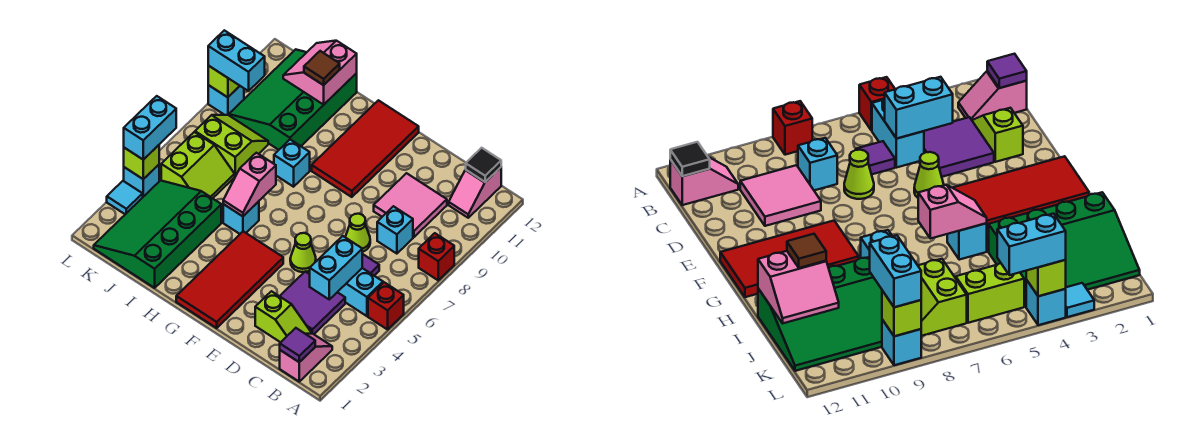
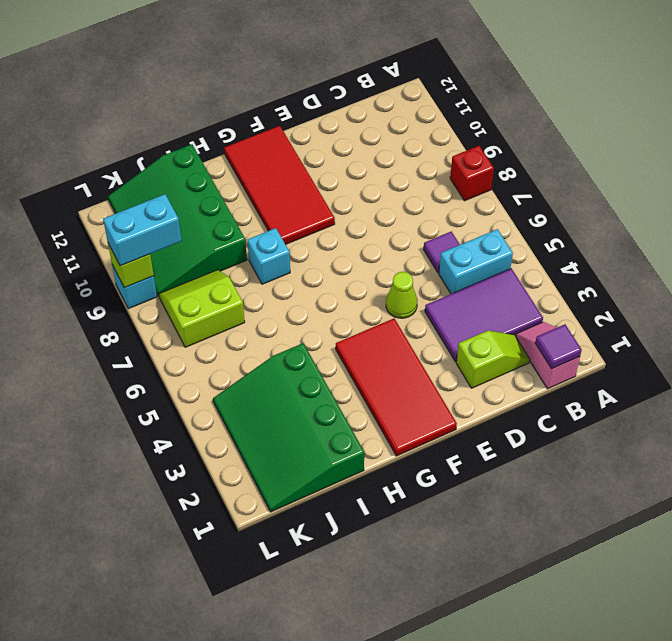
purple 2x3 tile [425,268,543,362] -> purple 2x2 tile [280,272,345,334]
none -> red 1x1 brick [368,282,404,329]
none -> pink 1x2 slope [449,167,501,218]
none -> cyan 1x1 brick [377,206,413,254]
none -> pink 2x2 tile [374,173,447,237]

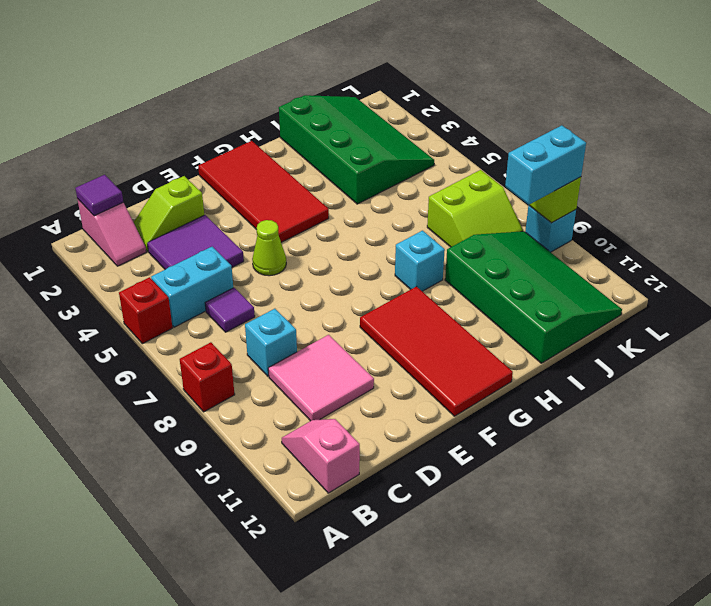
none -> lime 1x1 cone [345,214,370,252]
none -> cyan 1x1 brick [223,201,259,234]
none -> lime 2x2 slope [161,132,235,198]
none -> cyan 1x1 tile [107,181,143,214]

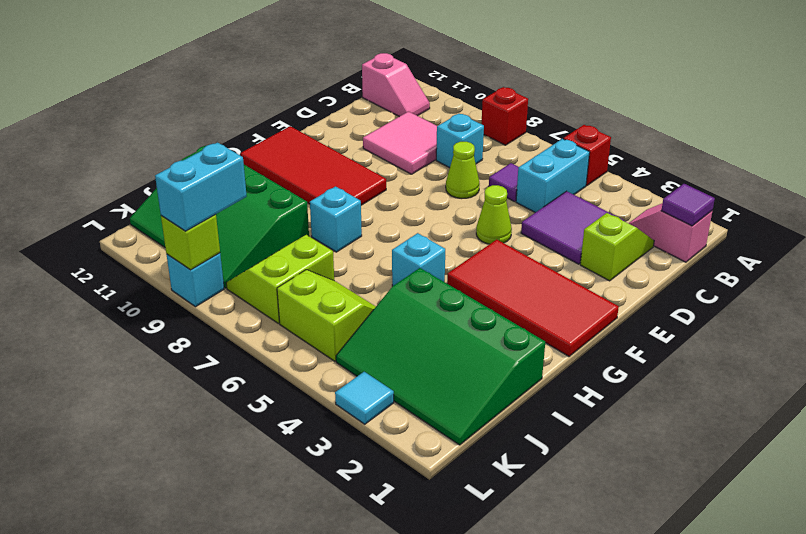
none -> cyan 1x1 brick [124,165,159,197]
none -> black 1x1 tile [466,148,501,182]
none -> cyan 1x2 brick [310,236,362,299]
none -> pink 1x2 slope [223,153,276,216]

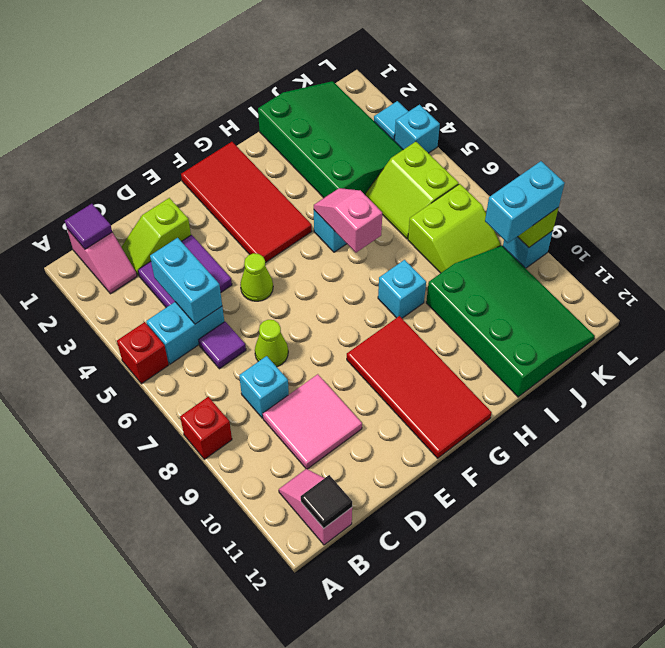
none -> pink 2x2 slope [283,41,357,105]
none -> lime 1x1 brick [124,145,159,179]
none -> brown 1x1 tile [304,51,340,85]
none -> cyan 1x2 brick [124,96,176,160]

